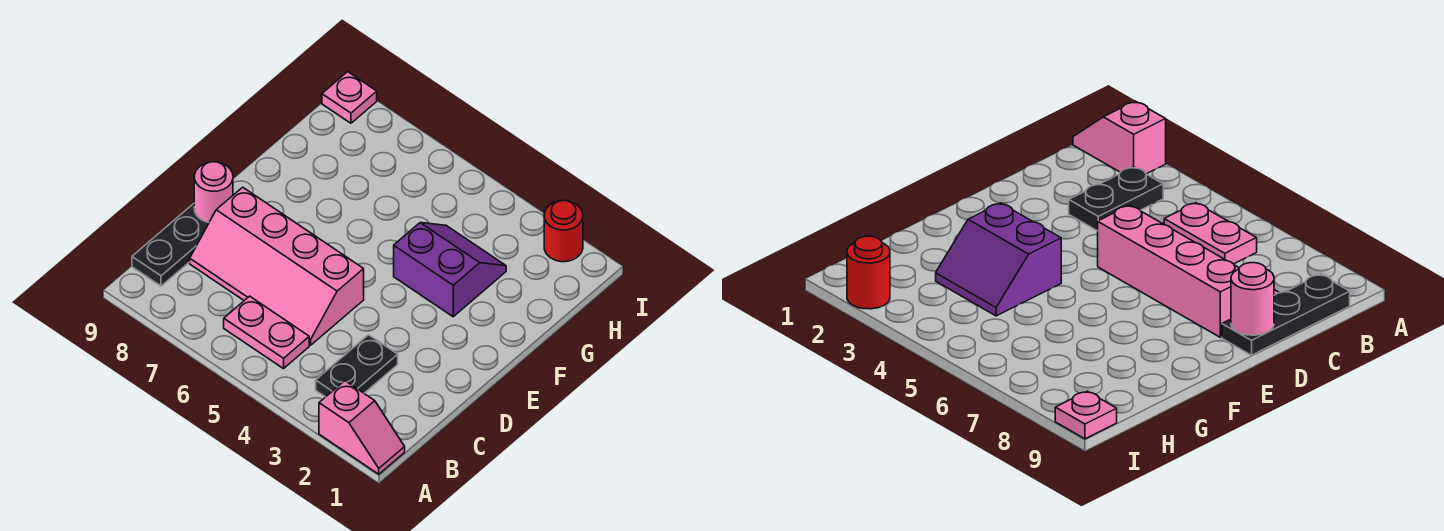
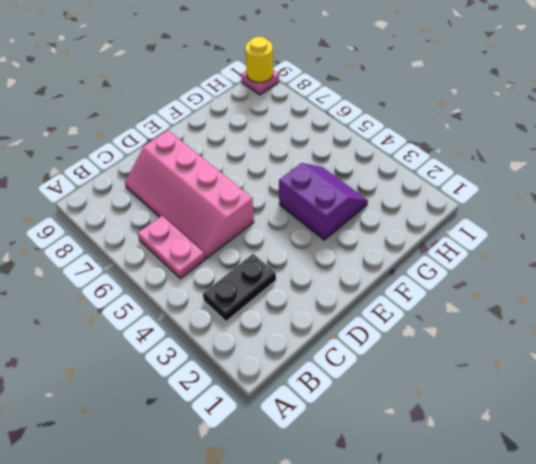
yellow 1x1 round brick [245,37,273,83] -> none
none -> pink 1x2 slope [319,381,405,474]
none -> black 1x3 plate [132,204,209,286]

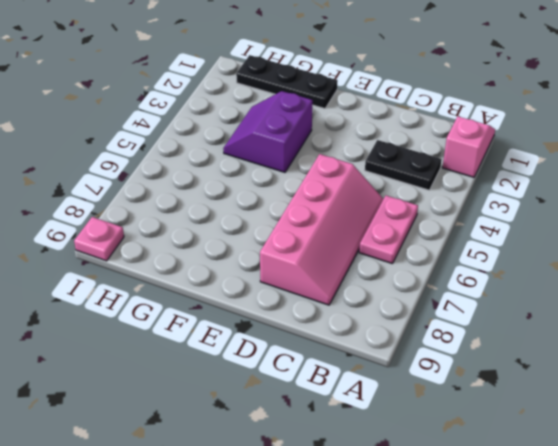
black 1x3 plate [236,55,338,109] -> black 1x3 plate moved to [132,204,209,286]
none -> red 1x1 round brick [544,200,583,262]
none -> pink 1x1 round brick [194,162,233,222]

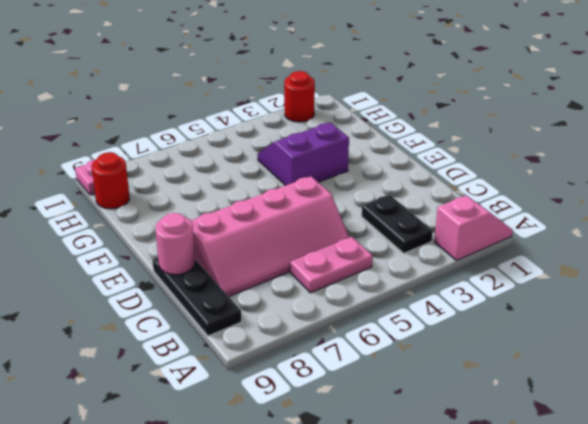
red 1x1 round brick [92,152,129,209] -> none

